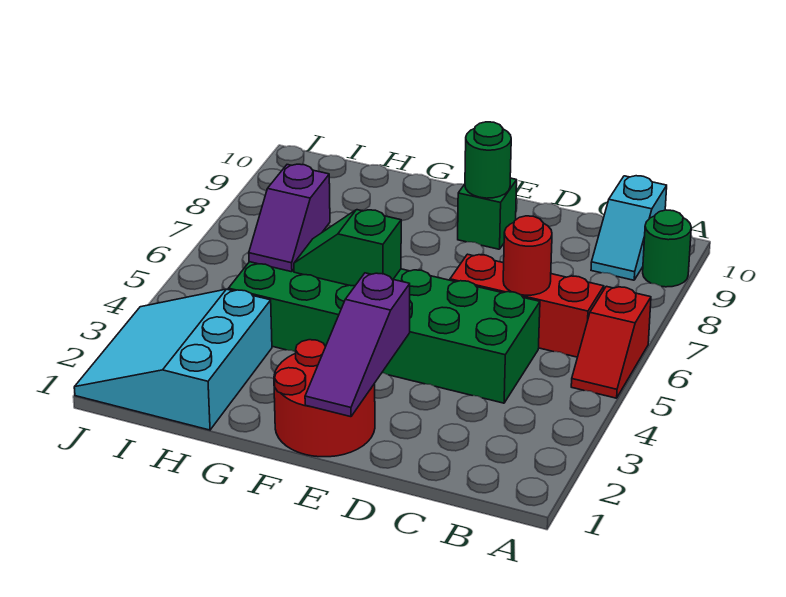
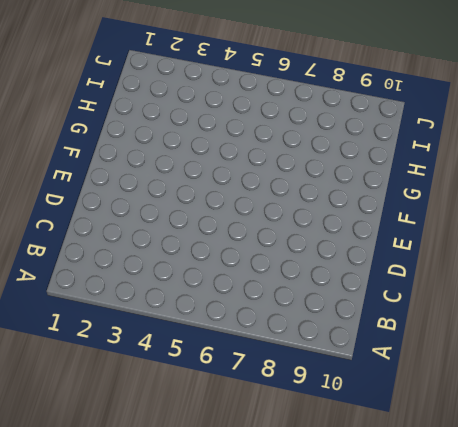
none -> red 1x2 slope [571,286,651,398]
none -> green 1x1 round brick [643,210,691,287]
none -> red 1x3 brick [450,254,604,357]

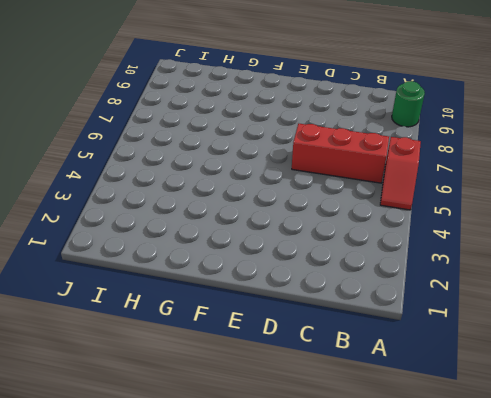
none -> cyan 1x2 slope [591,176,667,280]
none -> green 2x6 brick [228,262,540,403]
none -> red 2x2 round brick [274,340,375,457]

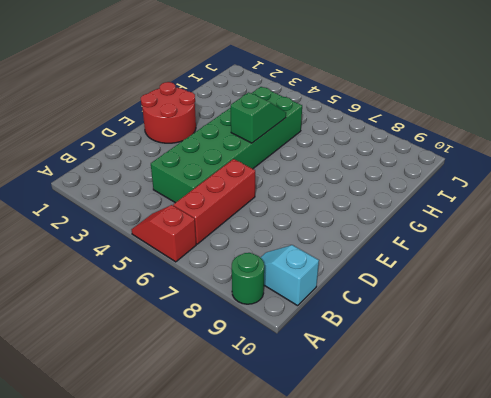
none -> green 1x1 brick [458,178,517,249]
none -> cyan 3x3 slope [74,289,272,430]
none -> red 1x1 round brick [503,216,552,295]

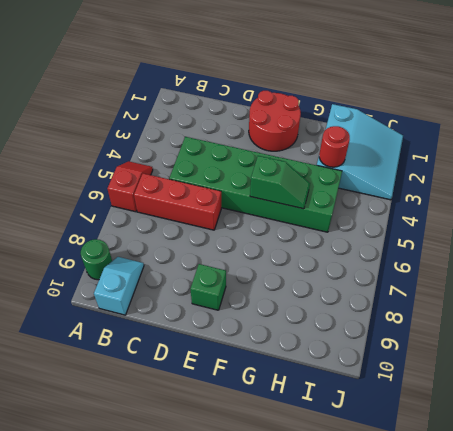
red 1x1 round brick [319,126,350,167] -> red 1x1 round brick moved to [503,216,552,295]
none -> purple 1x3 slope [305,273,410,417]
none -> green 1x1 round brick [465,122,511,198]
none -> purple 1x2 slope [249,164,330,272]

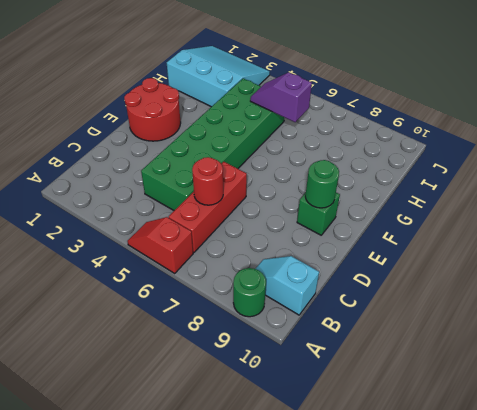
none -> purple 1x3 slope [305,273,410,417]
none -> green 1x2 slope [294,210,401,286]

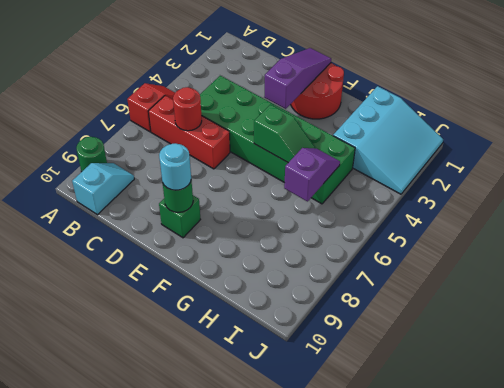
cyan 1x1 round brick [159,143,191,190] -> none

